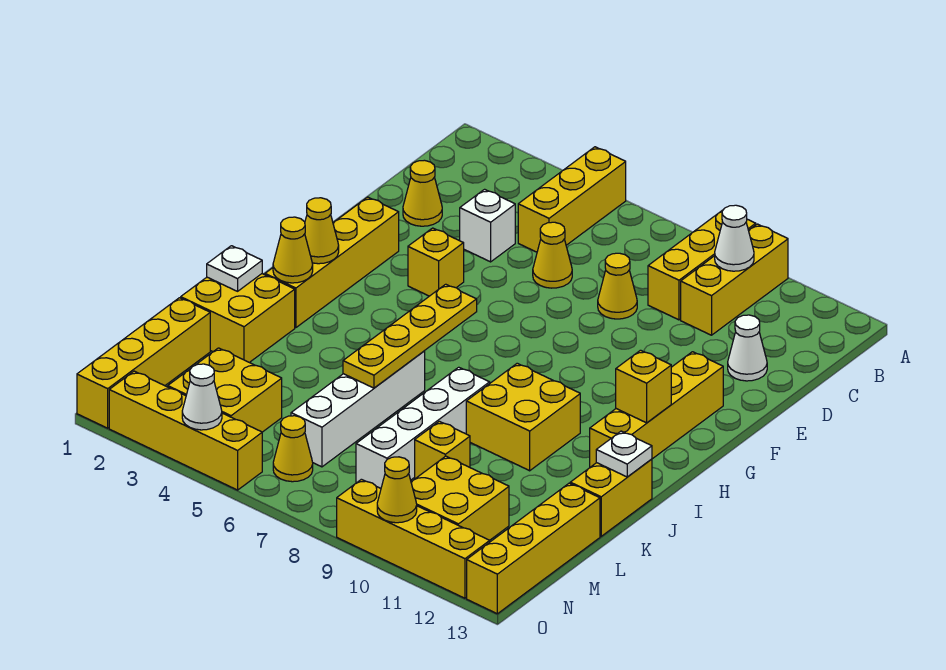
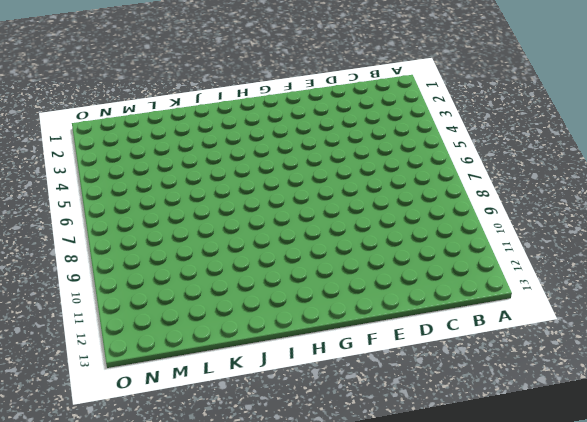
none -> yellow 1x3 brick [518,147,626,252]
none -> yellow 1x3 brick [648,210,756,320]
none -> yellow 1x3 brick [681,224,788,335]
none -> yellow 1x1 cone [403,160,442,226]

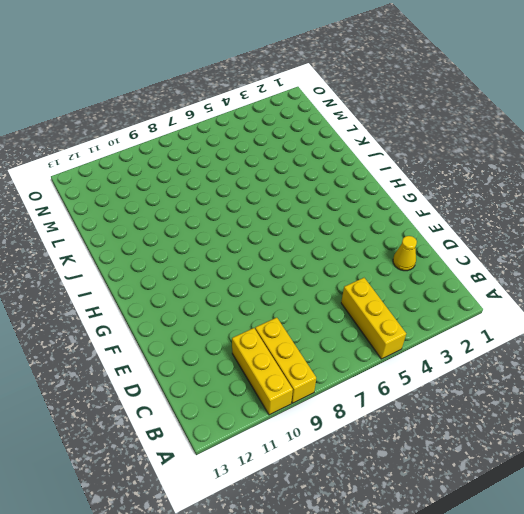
none -> white 1x1 brick [460,189,515,262]
none -> yellow 1x1 cone [533,222,572,288]
none -> yellow 1x1 cone [598,253,637,319]
none -> white 1x1 cone [728,315,767,381]

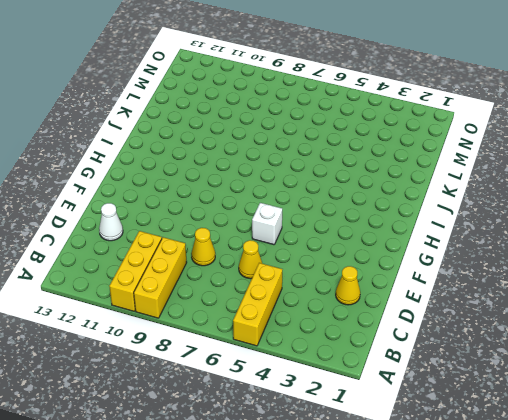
white 1x1 brick [252,203,282,245] -> white 1x1 brick moved to [460,189,515,262]
none -> yellow 1x4 brick [265,197,399,328]
none -> yellow 1x1 brick [408,228,464,296]
none -> yellow 1x4 brick [590,352,723,467]
none -> yellow 2x2 brick [466,363,580,471]

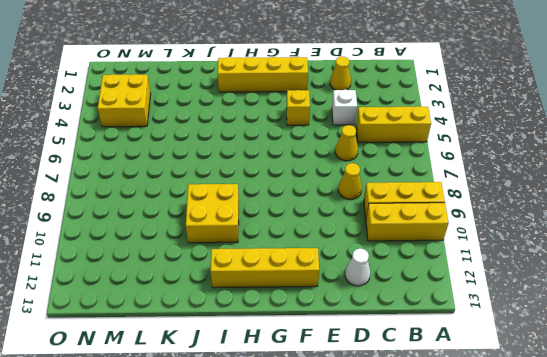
none -> yellow 2x2 brick [181,274,295,362]
none -> white 1x4 brick [291,351,425,467]
none -> white 1x4 brick [356,367,490,488]
none -> yellow 1x2 brick [570,459,652,536]

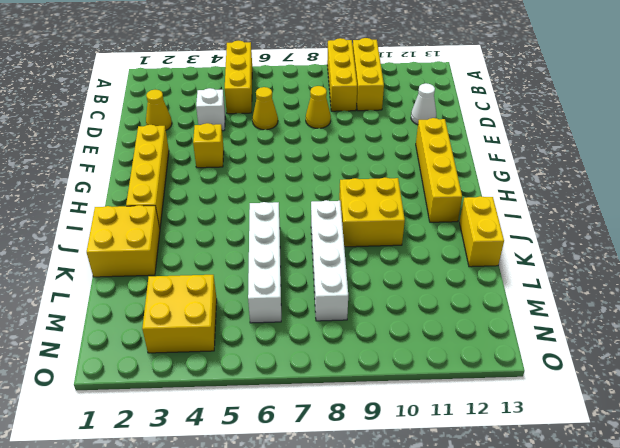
none -> yellow 1x4 brick [77,298,210,428]
none -> yellow 1x1 brick [415,421,470,479]
none -> yellow 1x4 brick [467,483,600,614]
none -> yellow 2x2 brick [411,456,509,540]

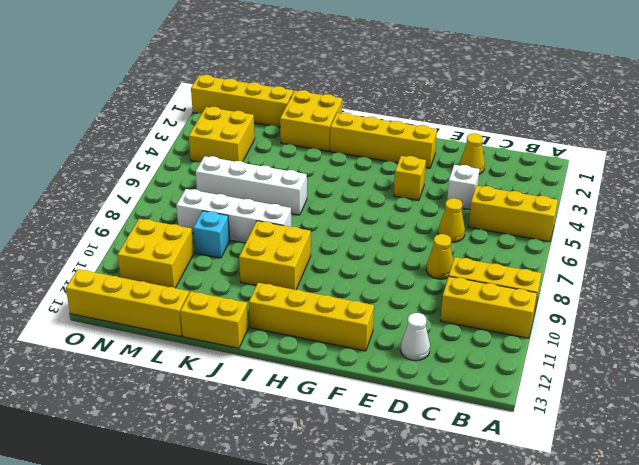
cyan 1x1 brick [193,211,230,258] -> yellow 1x1 brick [415,421,470,479]
none -> yellow 1x1 cone [273,416,313,482]
none -> yellow 1x4 brick [109,371,262,490]
none -> yellow 1x4 brick [337,479,490,598]
none -> white 1x1 cone [715,205,754,271]

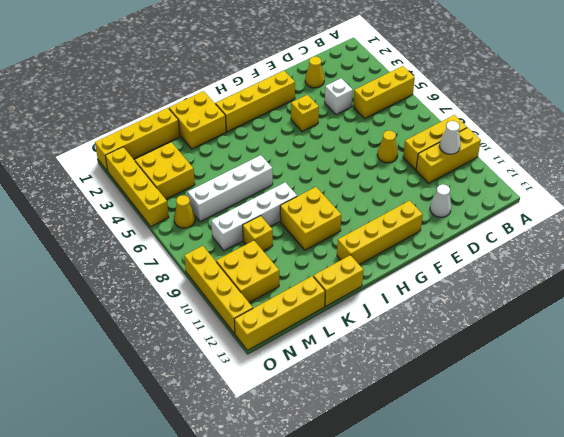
none -> yellow 1x1 cone [533,222,572,288]
none -> yellow 1x1 cone [305,198,339,264]
none -> yellow 1x4 plate [343,284,477,388]
none -> yellow 1x1 brick [616,350,671,423]

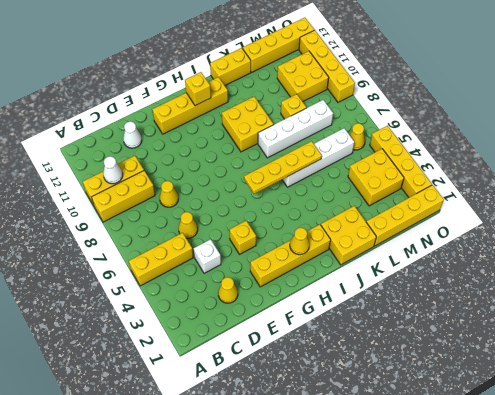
none -> yellow 1x1 cone [273,217,313,283]
none -> white 1x1 plate [207,246,262,291]
none -> white 1x1 plate [596,431,652,477]
none -> white 1x1 cone [182,364,222,430]

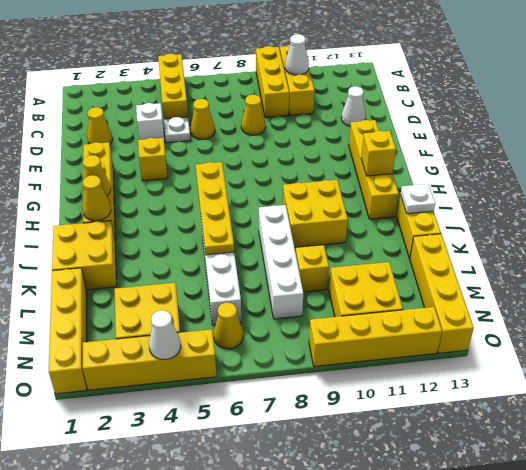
white 1x1 plate [164,117,190,143] -> white 1x1 plate moved to [207,246,262,291]
none -> yellow 1x1 cone [377,457,417,523]

